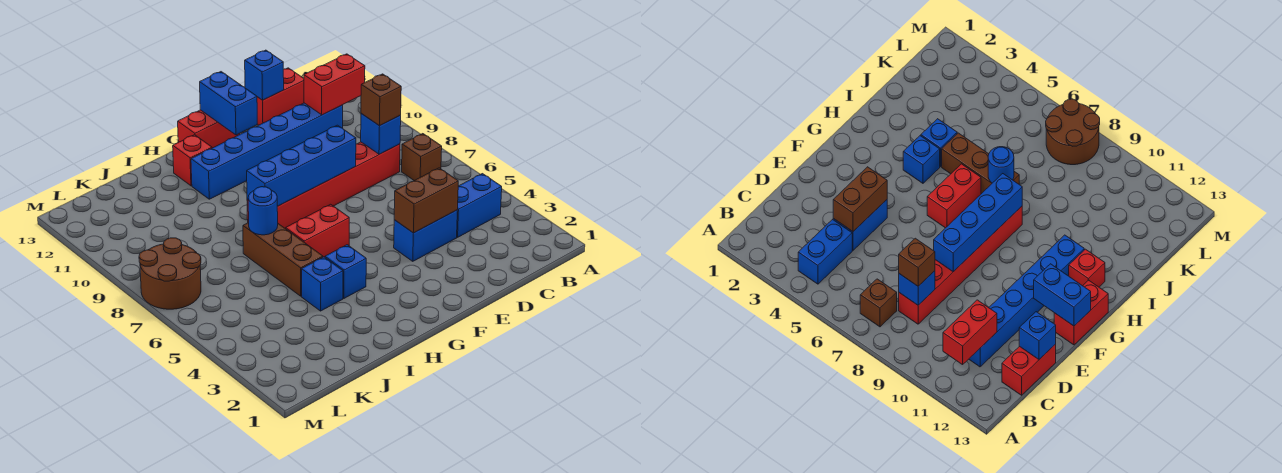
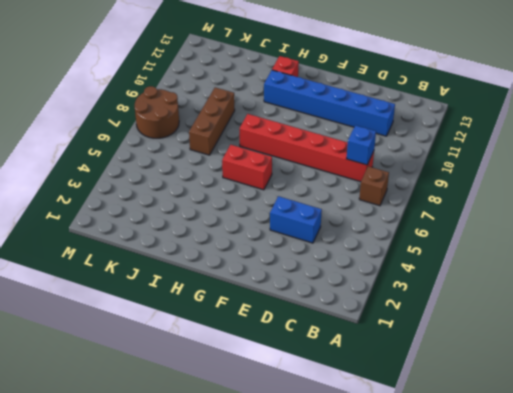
brown 1x3 brick [189,87,235,155] -> brown 1x3 brick moved to [243,222,323,296]
none -> blue 1x2 brick [457,174,502,237]
none -> red 1x2 brick [257,68,304,125]
none -> red 1x2 brick [178,110,240,148]

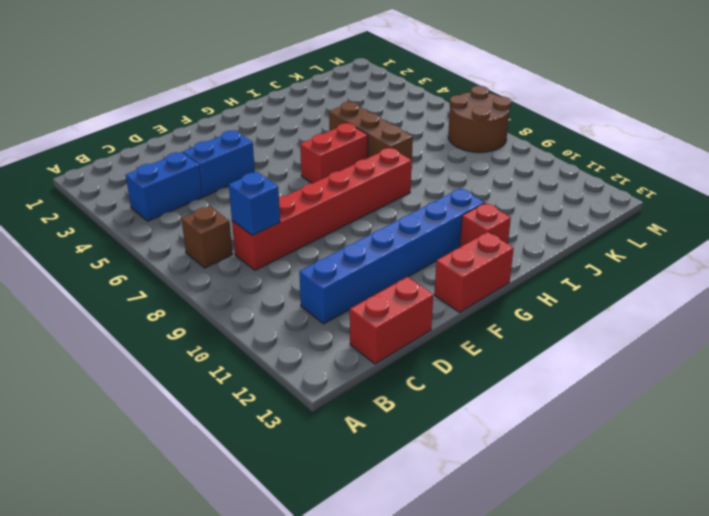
none -> blue 1x1 brick [325,245,366,298]
none -> blue 1x1 brick [302,257,343,311]
none -> red 1x2 brick [304,54,365,115]

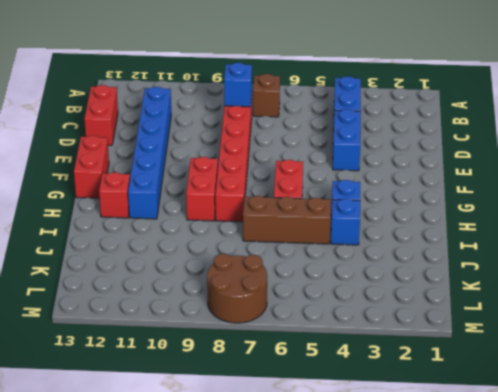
red 1x2 brick [186,157,218,221] -> red 1x2 brick moved to [304,54,365,115]
none -> brown 1x2 brick [394,168,458,233]
none -> blue 1x1 brick [245,50,284,100]
none -> blue 1x4 brick [247,125,356,206]

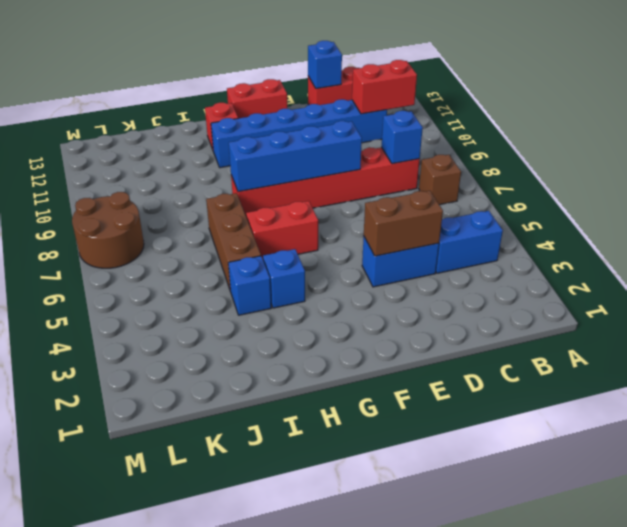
none -> blue 1x2 brick [200,72,257,135]
none -> blue 1x1 round brick [248,187,278,235]
none -> brown 1x1 brick [361,74,401,126]

